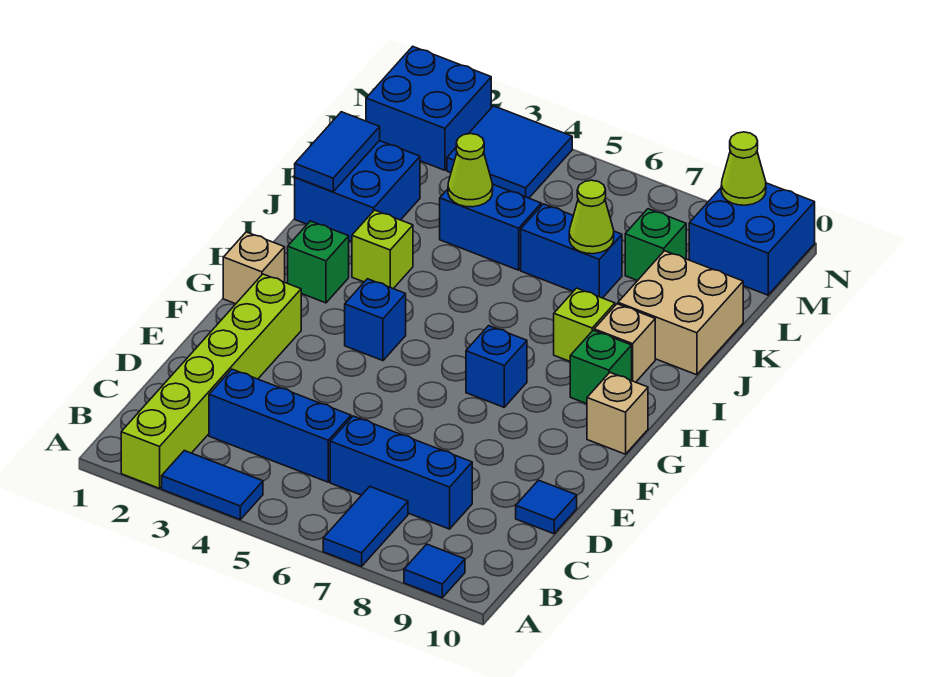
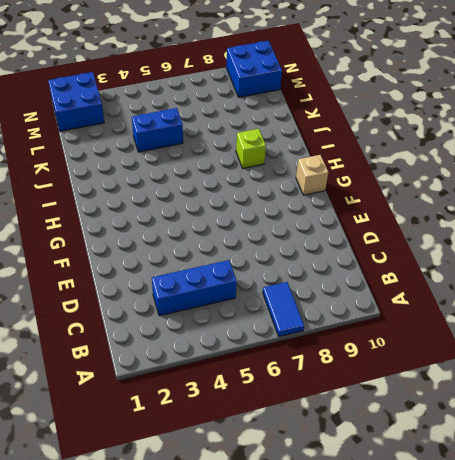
none -> lime 1x6 brick [121,274,301,488]
none -> blue 1x2 tile [162,451,263,519]
none -> blue 1x1 tile [404,544,465,598]

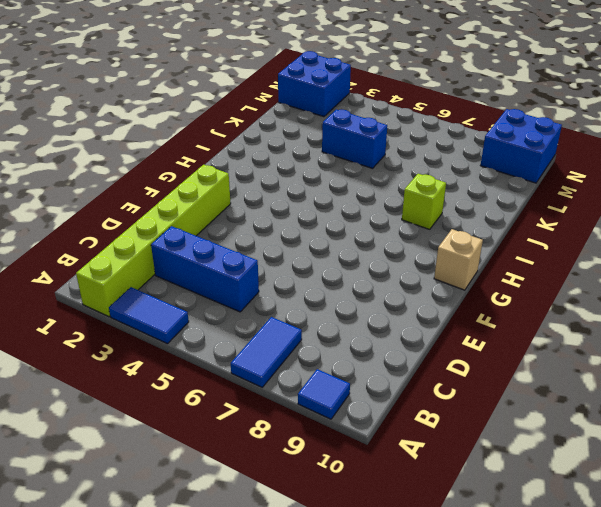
none -> blue 1x3 brick [330,416,472,529]
none -> blue 1x1 tile [516,480,577,534]
none -> tan 1x1 brick [223,232,285,304]

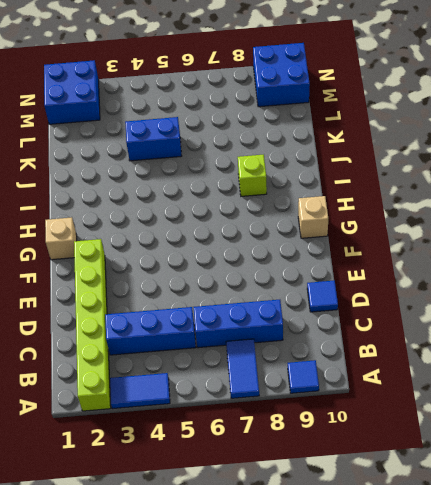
none -> blue 1x1 brick [345,279,406,361]
none -> blue 1x1 brick [466,326,527,407]
none -> green 1x1 brick [288,221,349,303]

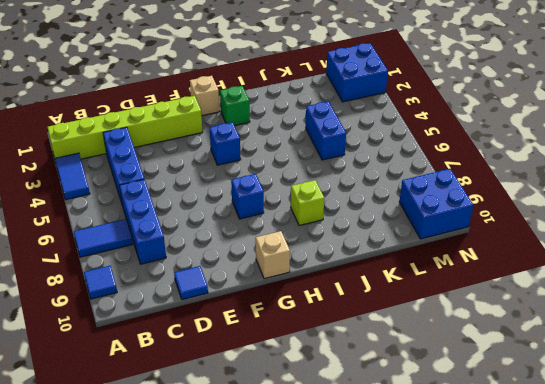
none -> green 1x1 brick [570,330,632,404]
none -> lime 1x1 brick [352,210,413,289]
none -> tan 1x1 brick [594,304,655,382]

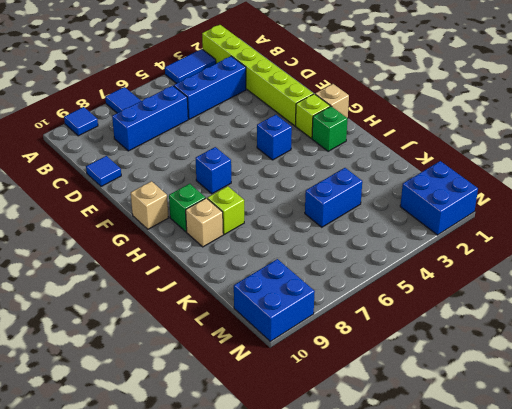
lime 1x1 brick [296,94,330,138] -> lime 1x1 brick moved to [352,210,413,289]
none -> blue 2x2 brick [295,141,420,241]
none -> tan 2x2 brick [618,251,743,375]
none -> blue 1x2 brick [521,204,622,298]

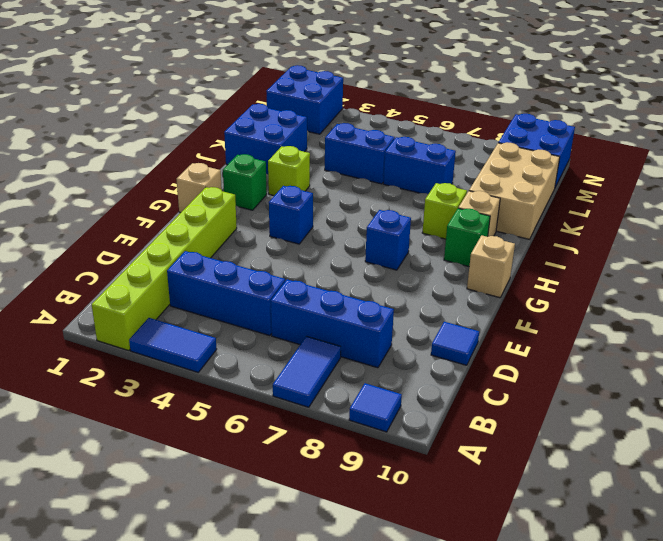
tan 2x3 brick [469,142,560,239] -> tan 2x2 brick [618,251,743,375]
none -> green 1x1 brick [625,209,686,281]
none -> blue 2x2 tile [447,106,572,198]
none -> blue 1x2 tile [295,112,380,192]

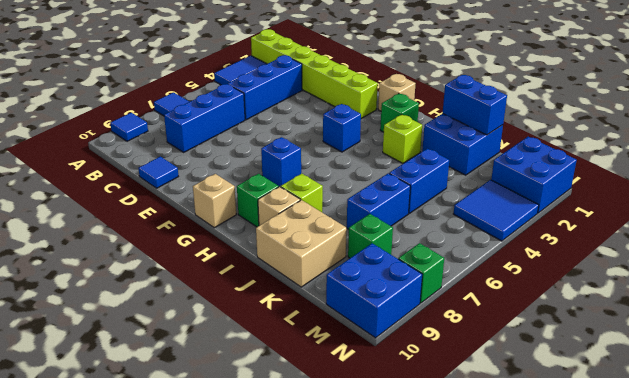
blue 1x2 brick [443,75,507,135] -> blue 1x2 tile [295,112,380,192]
green 1x1 brick [399,243,444,303] -> none
none -> lime 1x1 cone [448,134,493,207]
none -> lime 1x1 cone [569,180,614,254]
none -> lime 1x1 cone [721,132,766,205]

